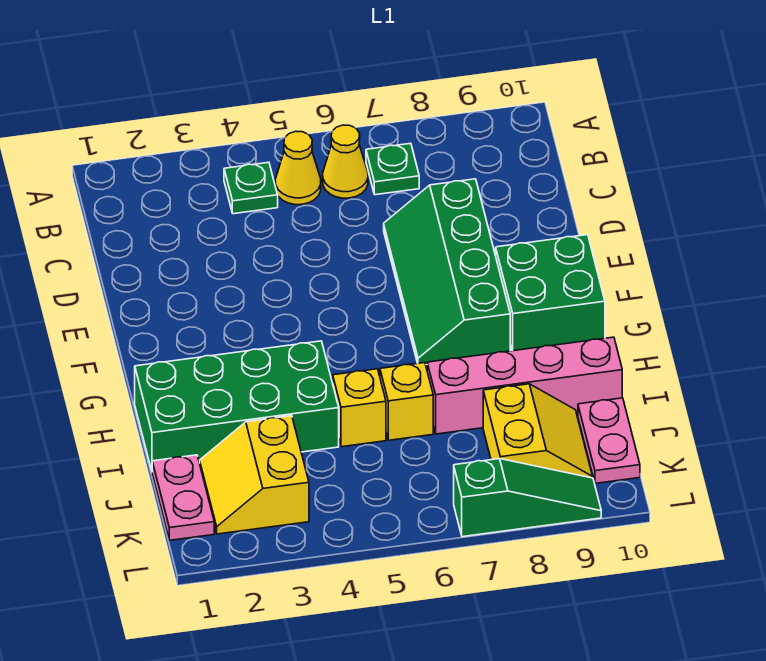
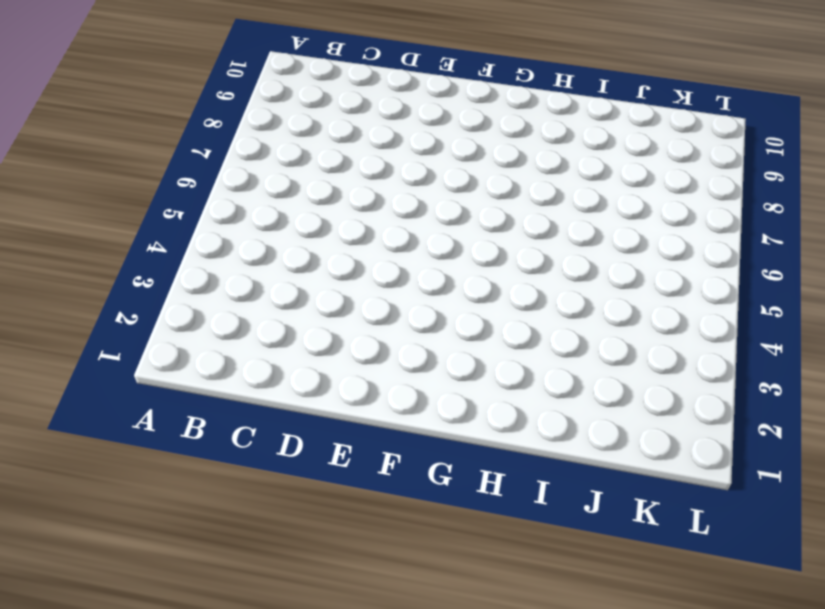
none -> green 1x1 plate [224,162,278,214]
none -> yellow 1x1 cone [275,131,321,205]
none -> yellow 1x1 cone [323,125,368,198]

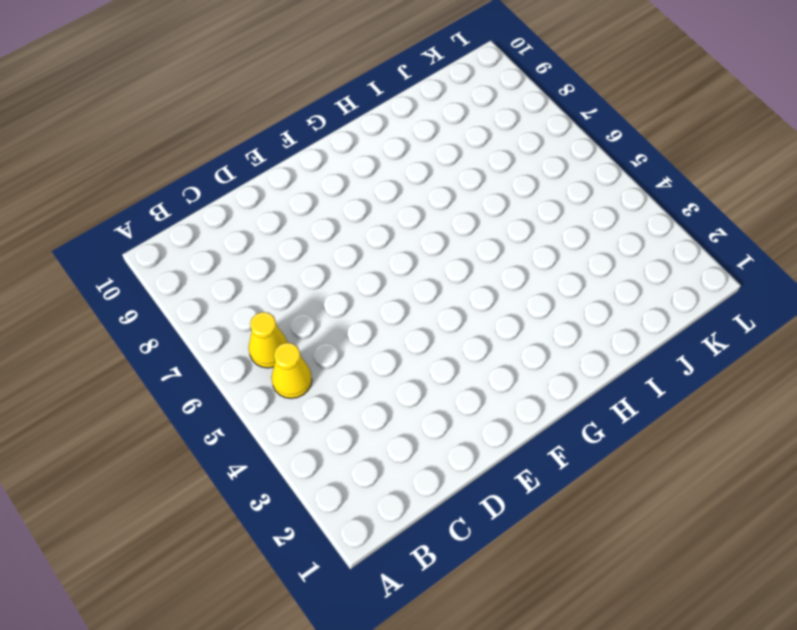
none -> green 1x1 plate [224,162,278,214]
none -> green 1x1 plate [366,143,419,195]
none -> green 2x4 slope [384,179,510,365]

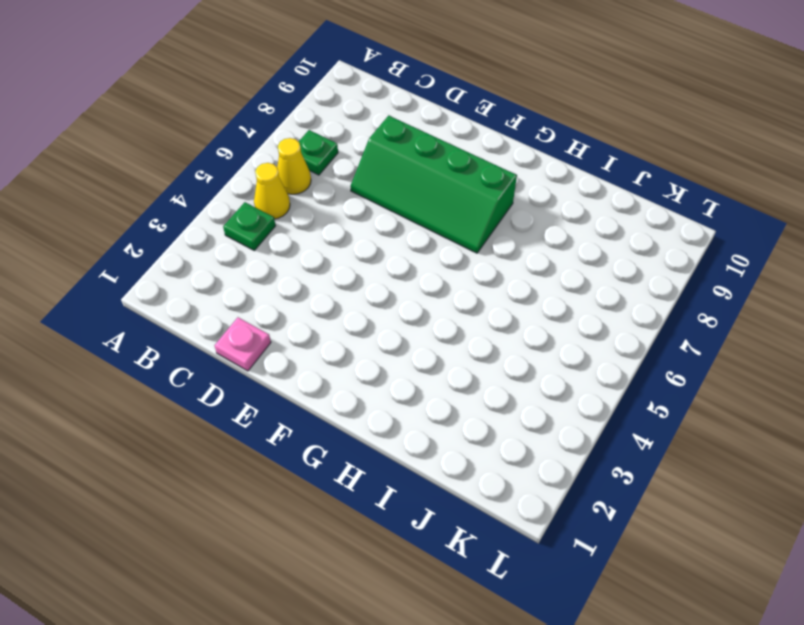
pink 1x1 plate [215,317,271,371] -> none
none -> green 2x2 brick [496,235,605,351]
none -> green 2x4 brick [135,341,339,471]
none -> yellow 1x1 brick [333,369,386,447]

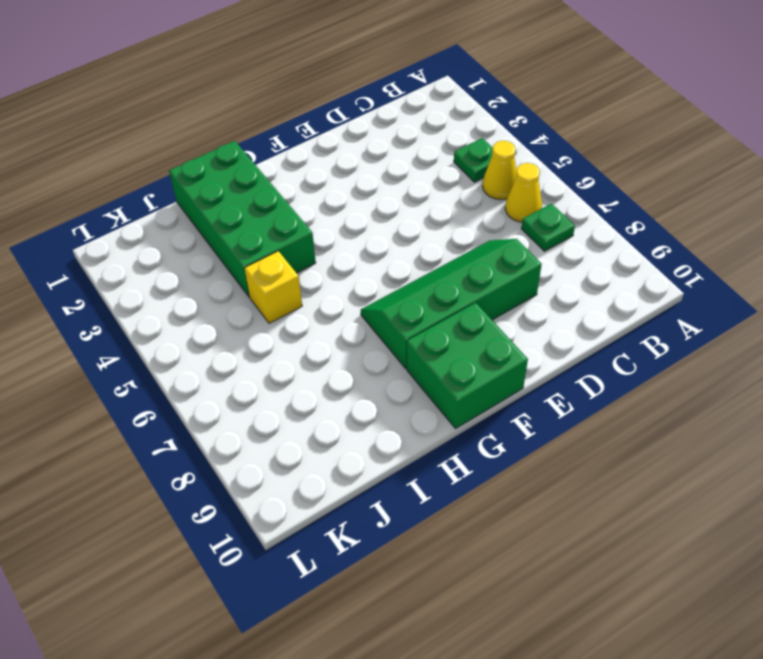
none -> yellow 1x1 brick [380,363,433,440]
none -> pink 1x4 brick [427,337,622,434]
none -> pink 1x2 plate [152,455,214,540]

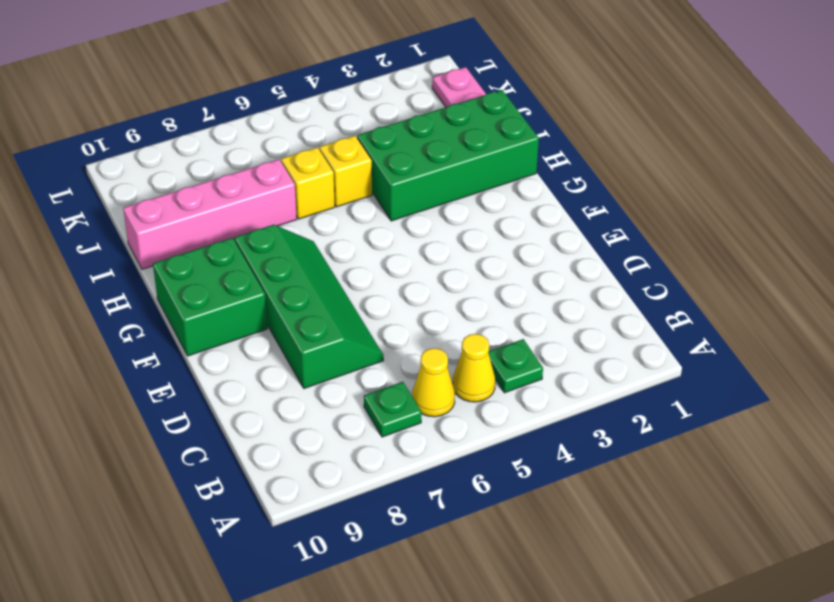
none -> yellow 2x2 slope [200,416,309,534]
none -> yellow 2x2 slope [483,384,593,478]
none -> pink 1x2 plate [578,398,640,484]

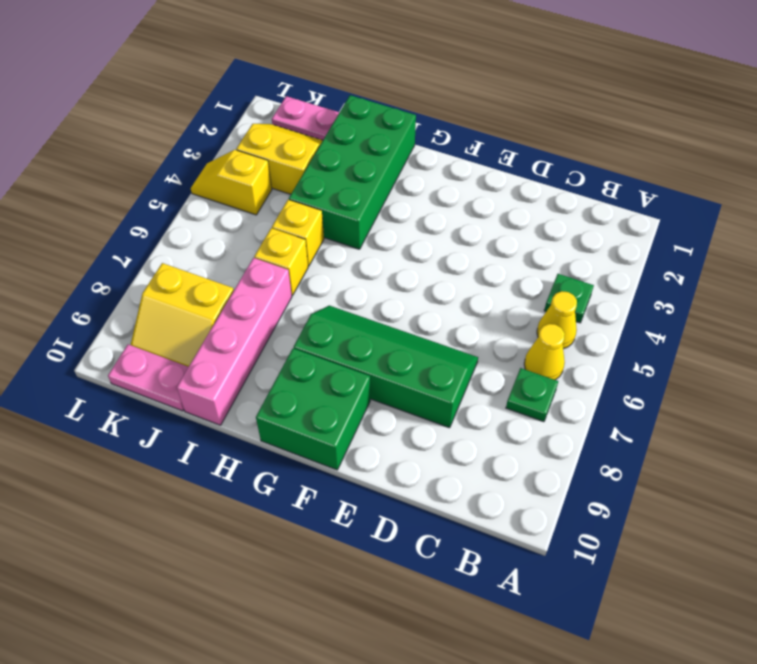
yellow 1x2 slope [191,150,272,215] -> none
none -> green 1x3 slope [454,459,601,537]

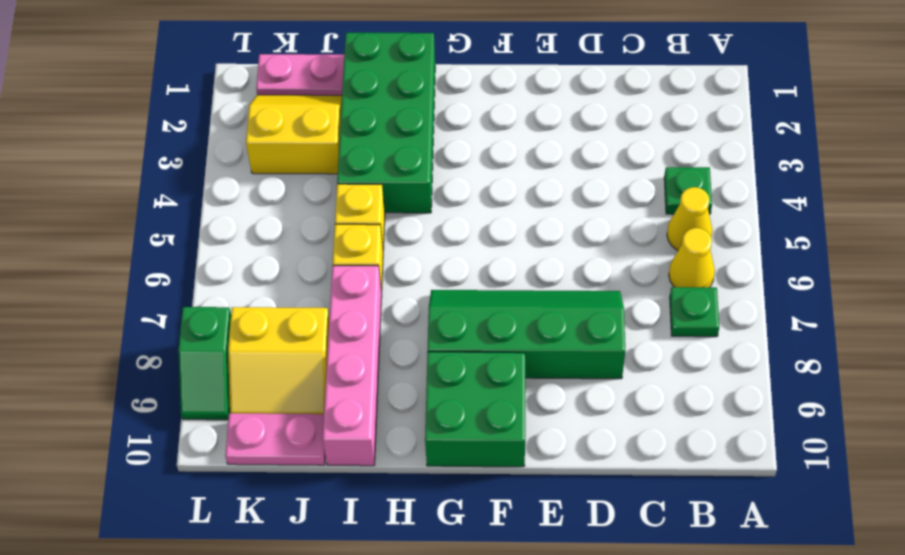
green 1x2 slope [178,307,231,420] -> green 1x3 slope [454,459,601,537]

